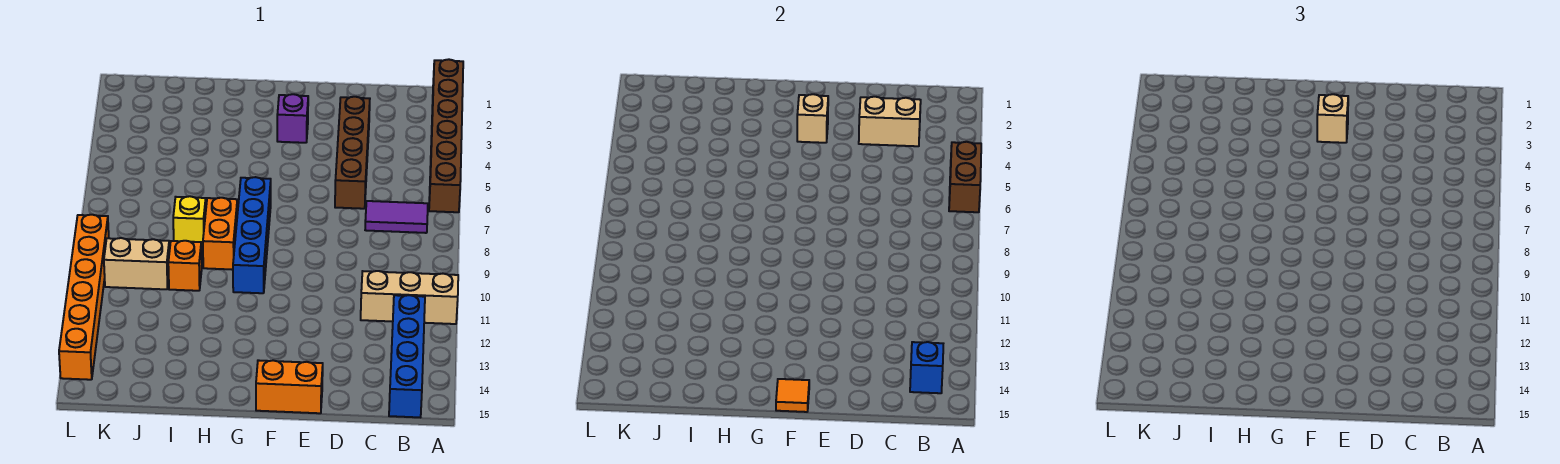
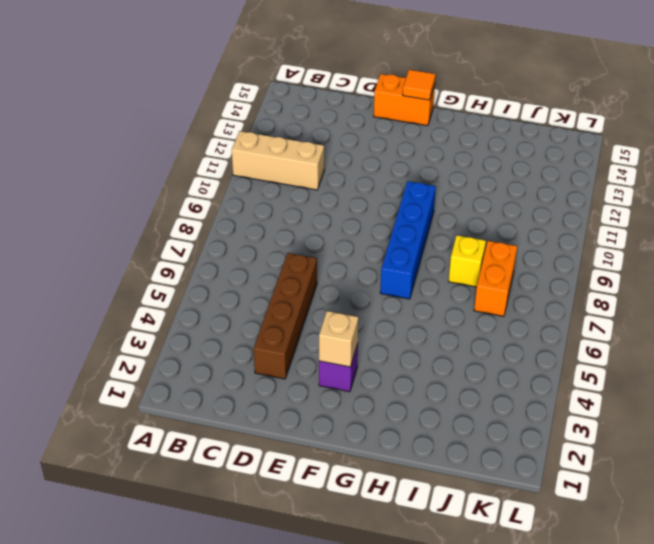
orange 1x2 brick [474,241,517,316] -> orange 1x2 brick moved to [203,198,237,270]
none -> brown 1x6 brick [429,59,463,212]
none -> purple 1x2 tile [365,201,428,233]
none -> blue 1x4 brick [389,295,425,417]

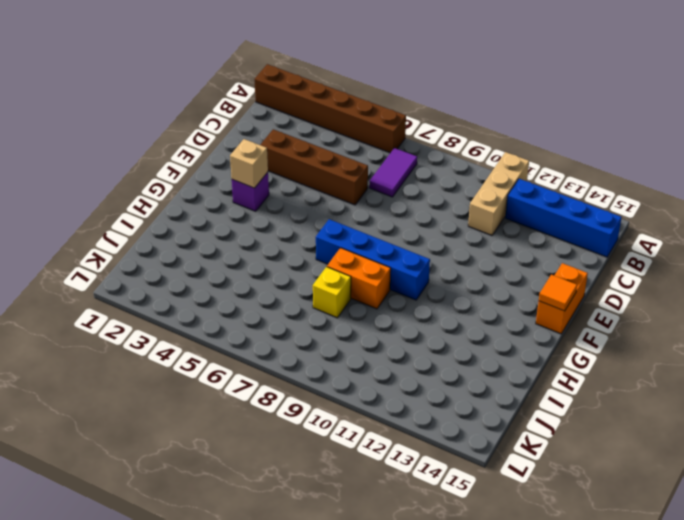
none -> orange 1x1 brick [168,241,202,291]
none -> tan 1x2 brick [104,238,169,289]
none -> orange 1x6 brick [59,215,109,380]

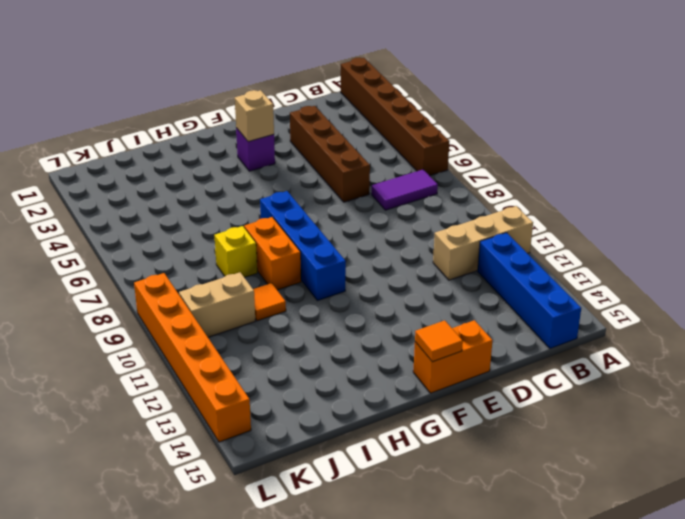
orange 1x1 tile [253,283,286,321] -> orange 1x1 brick [168,241,202,291]
none -> brown 1x2 brick [949,142,981,212]
none -> blue 1x1 brick [910,342,943,393]
none -> tan 1x2 brick [859,97,921,146]

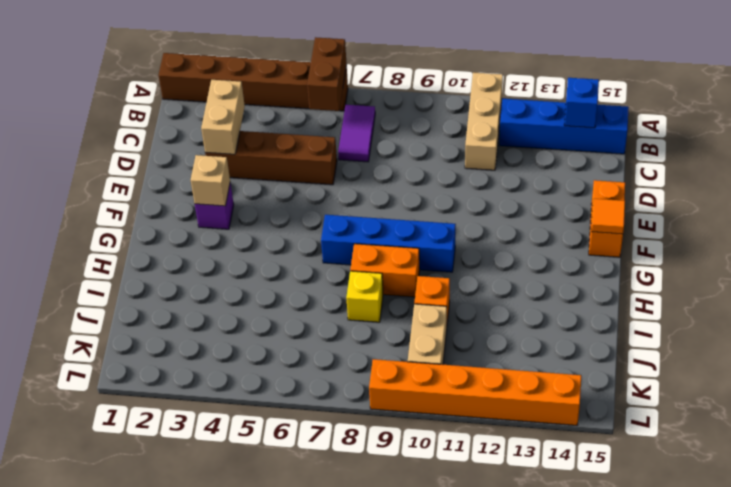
brown 1x2 brick [307,37,347,111] -> brown 1x2 brick turned to [949,142,981,212]
none -> tan 1x1 brick [1317,94,1348,143]

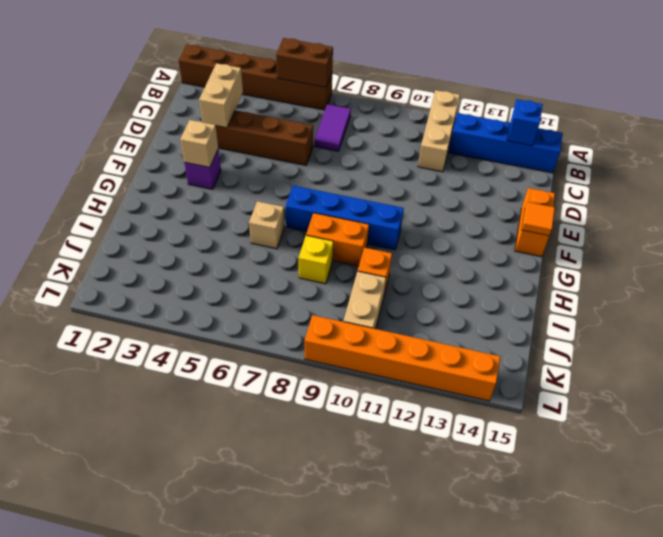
tan 1x1 brick [249,201,285,249] -> tan 1x1 brick moved to [1317,94,1348,143]

